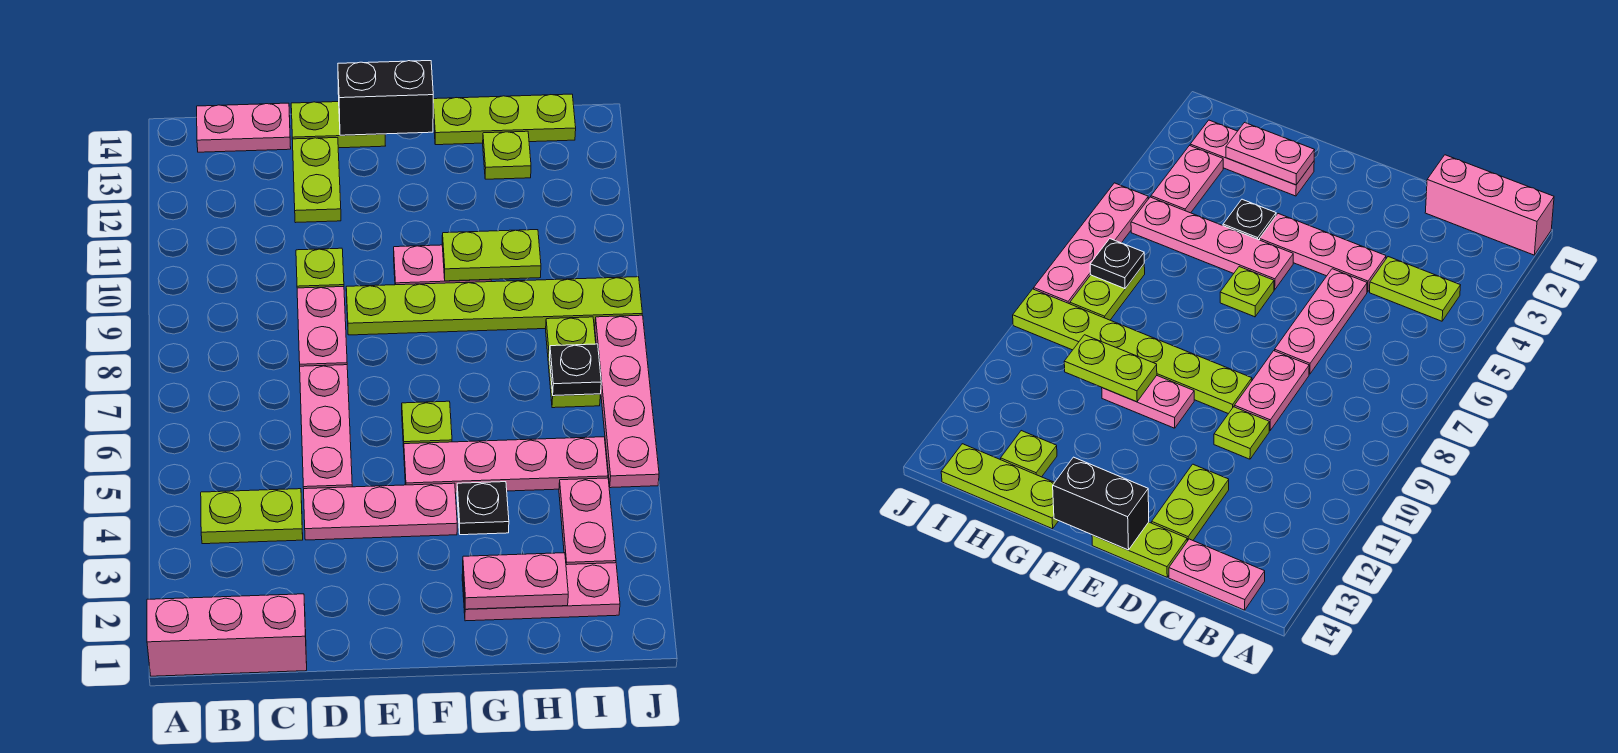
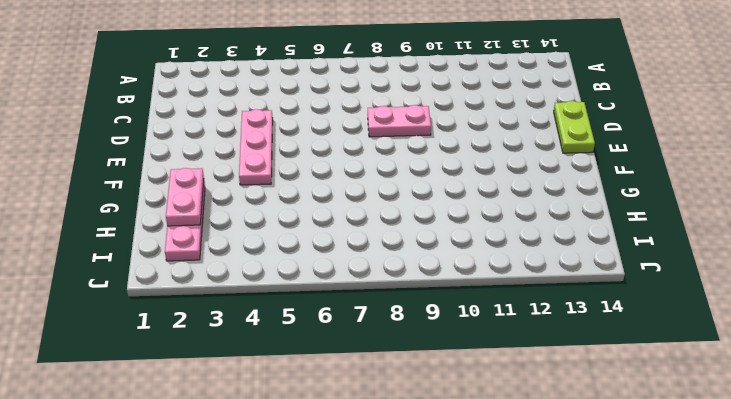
none -> pink 1x3 brick [147,594,307,676]
none -> lime 1x2 plate [201,489,303,544]
none -> pink 1x2 plate [197,103,291,152]

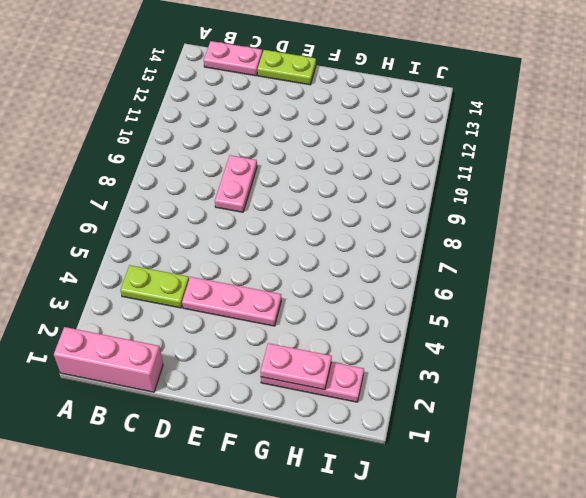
none -> pink 1x3 plate [300,365,352,489]
none -> lime 1x1 plate [296,248,344,288]
none -> lime 1x2 plate [292,138,341,223]

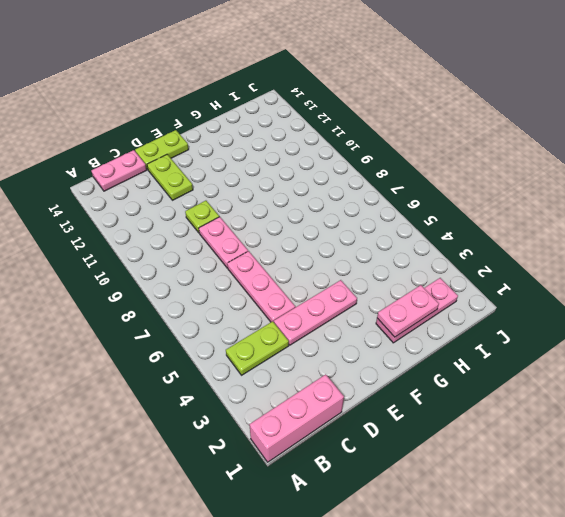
none -> lime 1x6 plate [346,277,642,335]
none -> pink 1x4 plate [404,437,608,493]
none -> lime 1x1 plate [402,401,452,447]

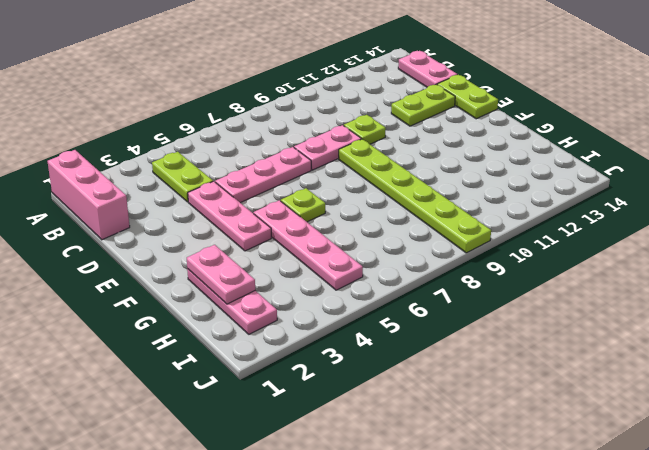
none -> pink 1x2 plate [394,245,491,285]
none -> black 1x1 plate [457,482,509,535]
none -> lime 1x3 plate [433,94,576,145]

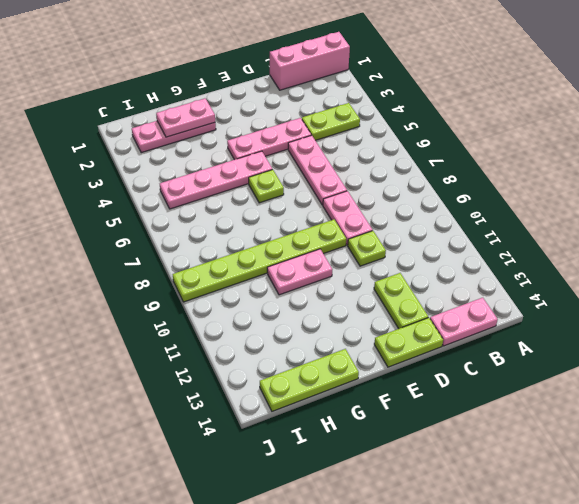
none -> black 1x1 plate [457,482,509,535]
none -> lime 1x1 plate [483,131,531,179]
none -> pink 1x2 plate [559,478,616,565]

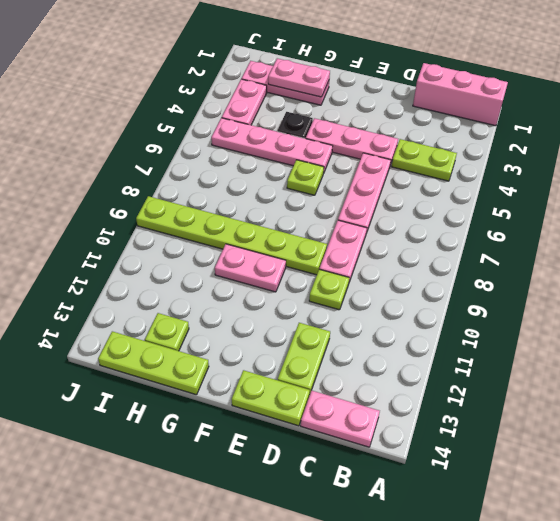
none -> lime 1x2 plate [546,317,600,408]
none -> pink 1x4 plate [595,315,659,488]
none -> black 1x2 brick [338,61,433,135]

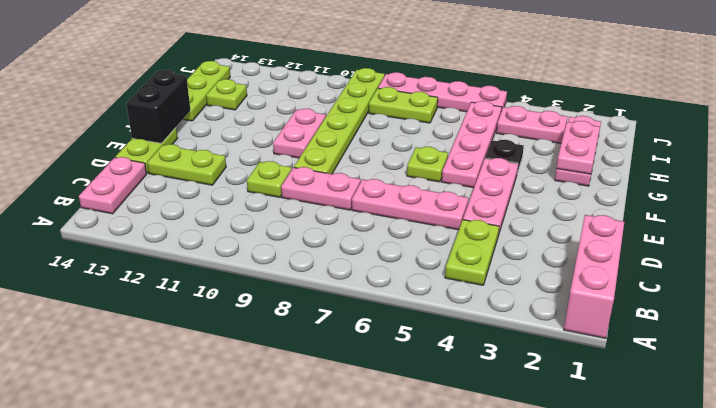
none -> lime 1x2 plate [442,230,541,281]
none -> black 1x1 plate [550,344,601,396]

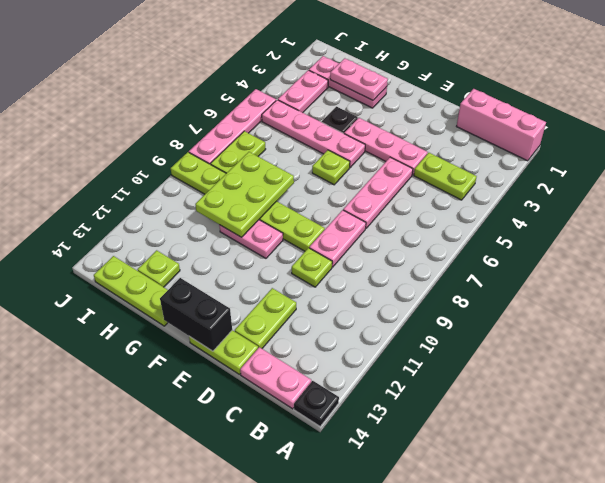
black 1x1 plate [294,381,339,426] -> black 1x1 plate moved to [550,344,601,396]
lime 2x3 plate [195,152,294,237] -> lime 1x2 plate [442,230,541,281]

